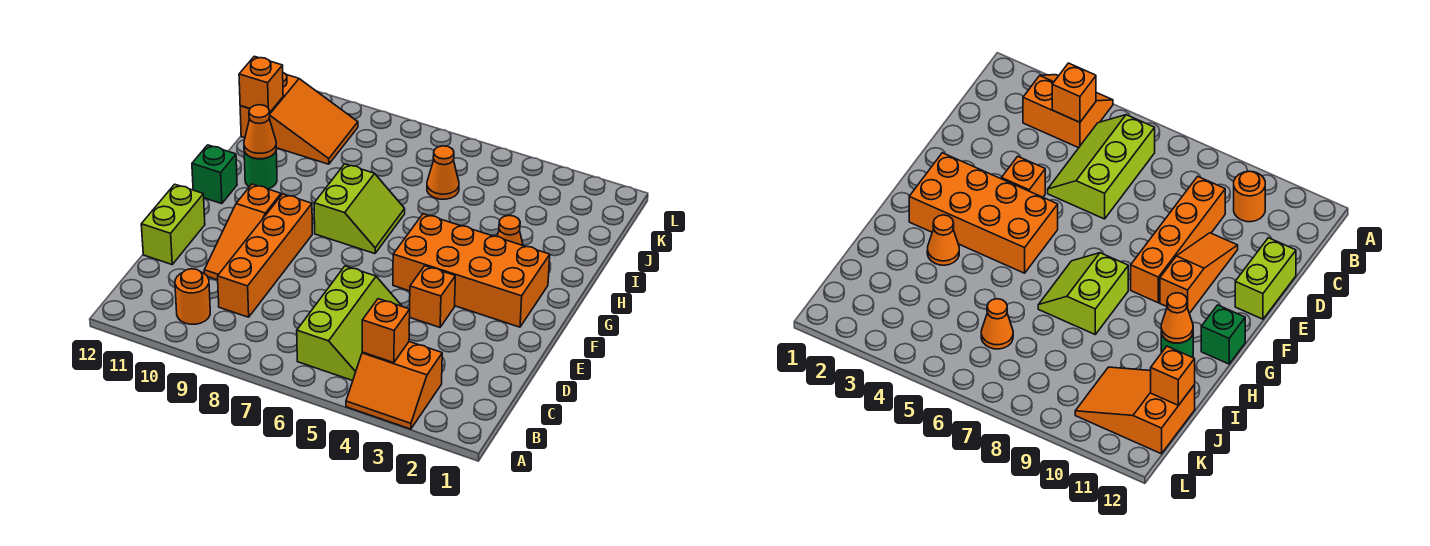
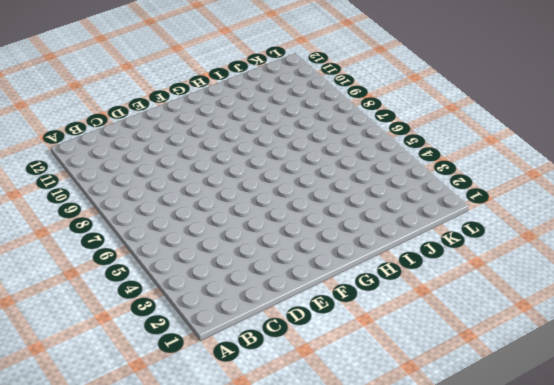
none -> orange 2x2 slope [346,342,442,429]
none -> lime 2x3 slope [297,266,402,381]
none -> orange 1x1 round brick [175,269,210,324]

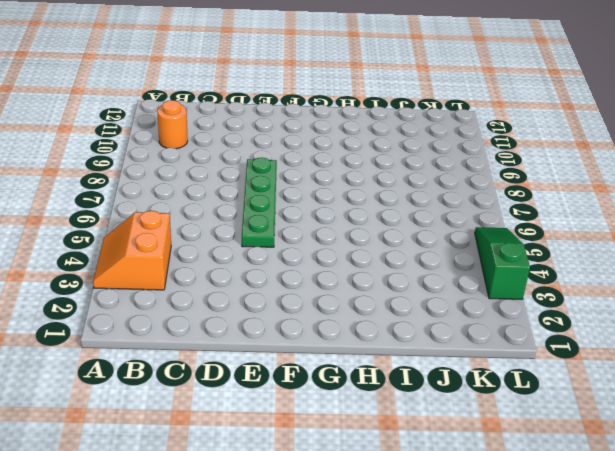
green 1x4 plate [242,158,277,247] -> none
green 1x3 slope [475,227,530,299] -> none
none -> lime 2x3 slope [297,266,402,381]
none -> orange 1x4 brick [218,194,312,317]
none -> orange 1x3 slope [204,184,281,280]

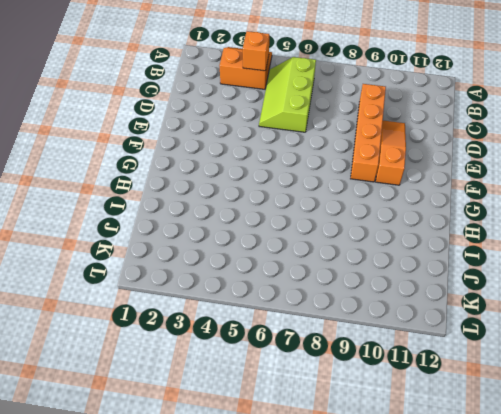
none -> orange 1x1 round brick [175,269,210,324]
none -> lime 1x2 brick [141,184,205,265]
none -> orange 1x1 brick [410,266,455,327]

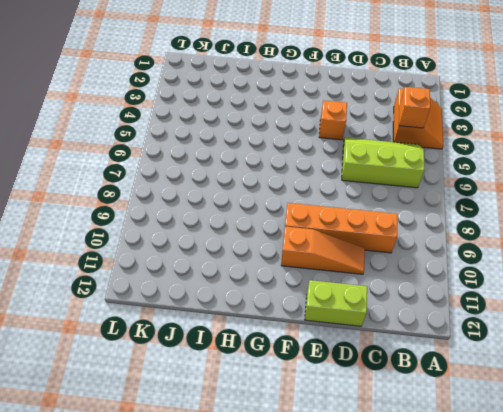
none -> orange 1x1 round brick [175,269,210,324]
none -> orange 2x4 brick [393,214,550,327]
none -> lime 2x2 slope [314,164,405,254]

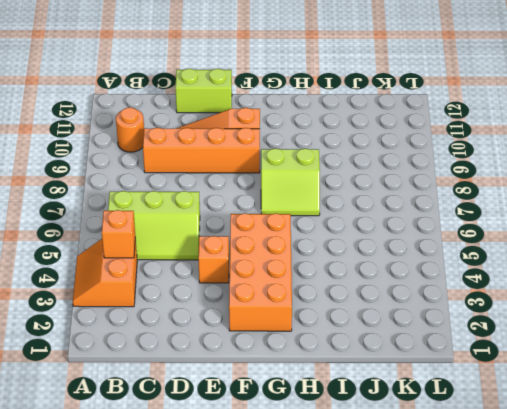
none -> green 1x1 brick [192,145,237,204]
none -> orange 1x1 cone [497,215,523,245]
none -> green 1x1 round brick [244,151,277,189]

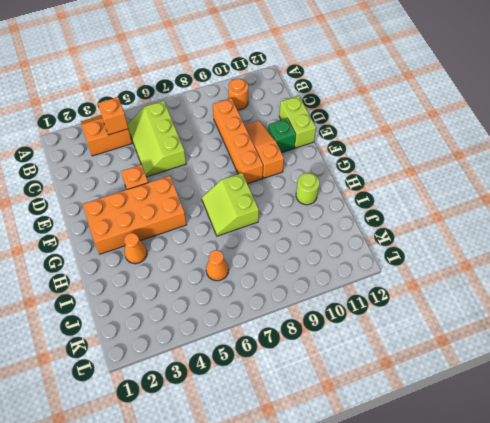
green 1x1 brick [268,118,296,153] -> green 1x1 brick moved to [192,145,237,204]
lime 1x1 round brick [296,173,320,205] -> green 1x1 round brick [244,151,277,189]
none -> orange 2x3 slope [240,73,358,164]
none -> orange 1x1 cone [244,105,276,159]
none -> orange 1x1 brick [239,56,283,112]

